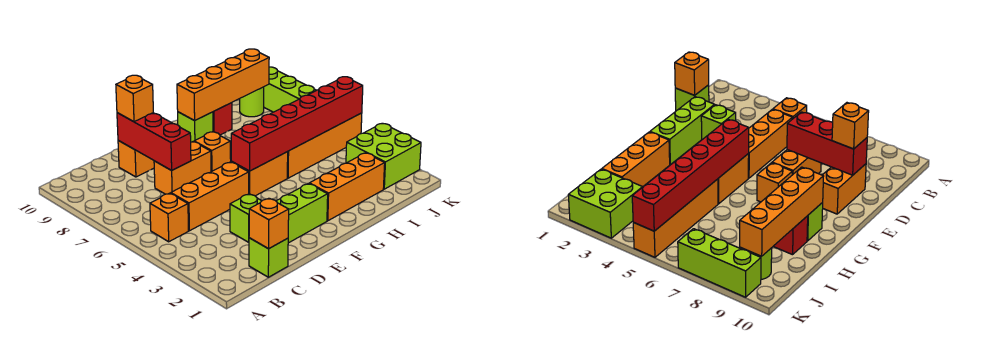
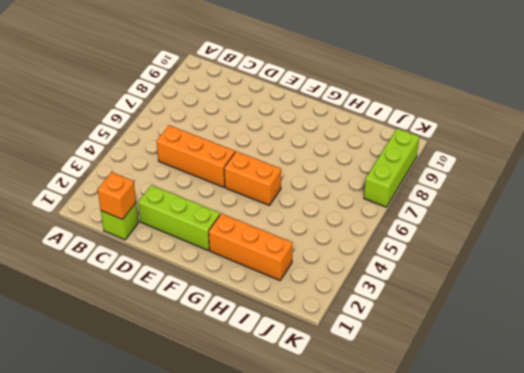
none -> orange 1x1 brick [150,193,188,242]
none -> lime 1x1 brick [230,194,261,242]
none -> orange 1x2 brick [154,142,211,194]

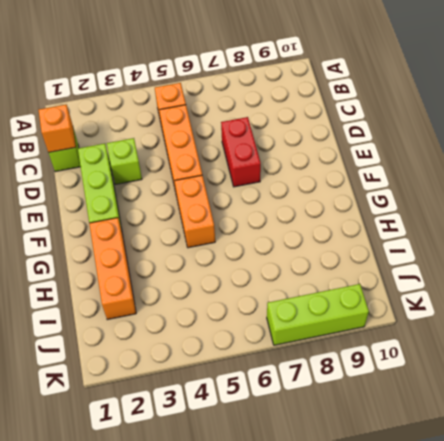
red 1x2 brick [221,117,261,187] -> orange 1x2 brick [154,142,211,194]
none -> orange 1x2 brick [118,140,154,177]
none -> orange 1x1 brick [194,132,231,172]
none -> lime 1x1 brick [178,112,213,142]

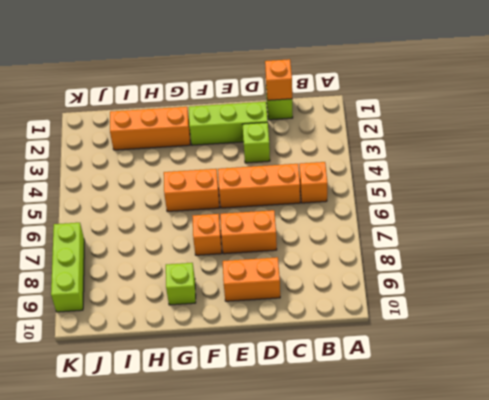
none -> orange 1x4 brick [287,113,362,178]
none -> red 1x1 brick [213,103,232,135]
none -> lime 2x2 brick [346,123,421,189]

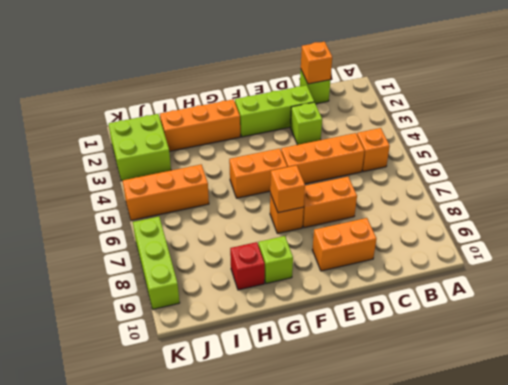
orange 1x1 brick [270,165,305,213] -> orange 1x1 brick moved to [116,75,153,122]
orange 1x3 brick [122,164,209,220] -> orange 1x4 brick [287,113,362,178]
none -> lime 1x1 round brick [240,87,264,117]
none -> red 1x3 brick [117,113,191,170]
none -> red 1x6 brick [231,77,363,171]

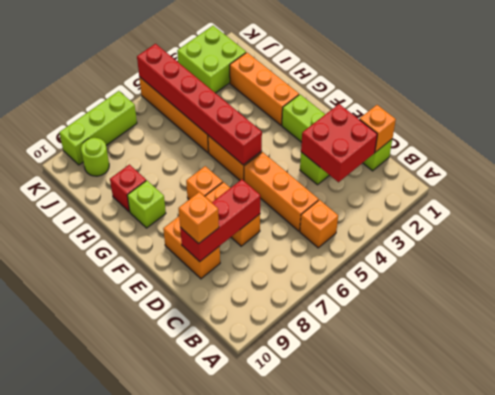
red 2x2 brick [301,104,377,182] -> none
none -> orange 1x4 brick [177,49,269,121]

